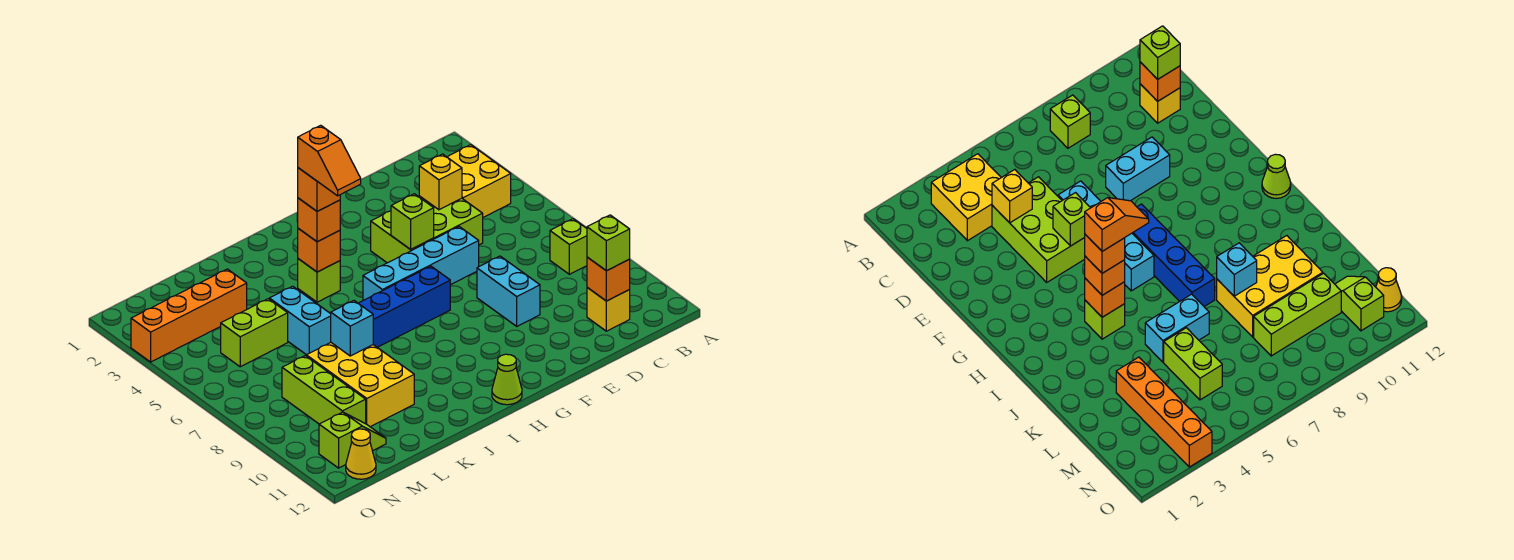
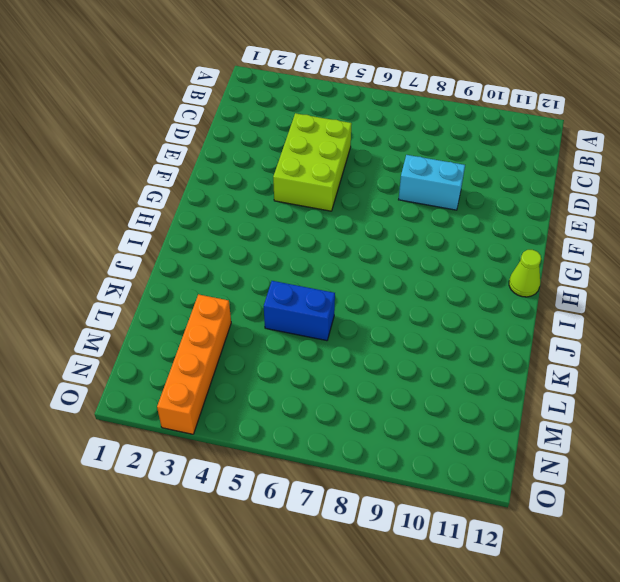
blue 1x2 brick [264,281,335,341] -> cyan 1x2 brick [269,286,331,355]
none -> yellow 2x2 brick [447,145,511,217]
none -> lime 1x1 brick [550,219,587,274]
none -> yellow 1x1 brick [587,288,630,331]

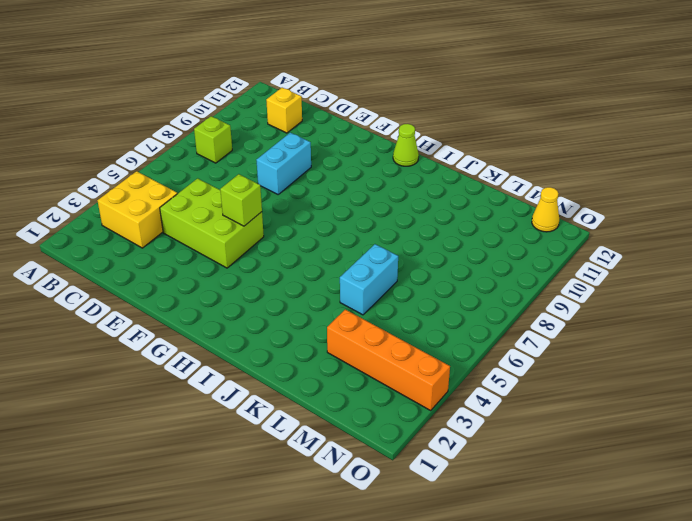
none -> cyan 1x4 brick [363,227,479,300]
none -> blue 1x4 brick [358,266,450,347]
none -> lime 1x1 brick [298,259,340,302]

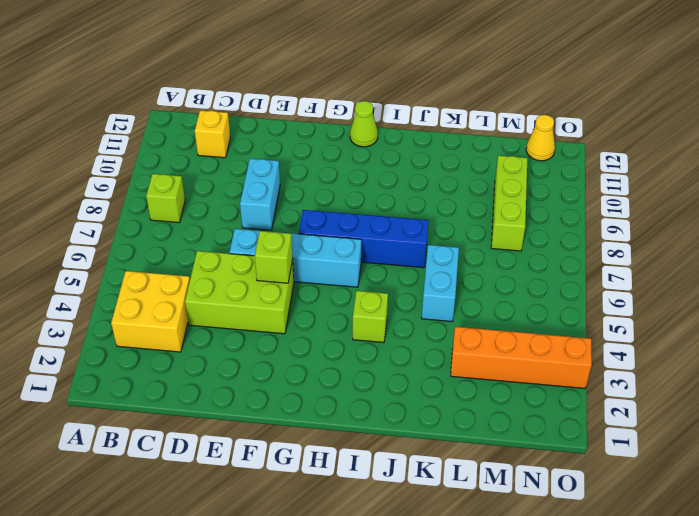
none -> yellow 2x3 brick [306,343,414,427]
none -> lime 1x2 brick [221,299,288,367]
none -> lime 1x2 slope [319,412,386,468]

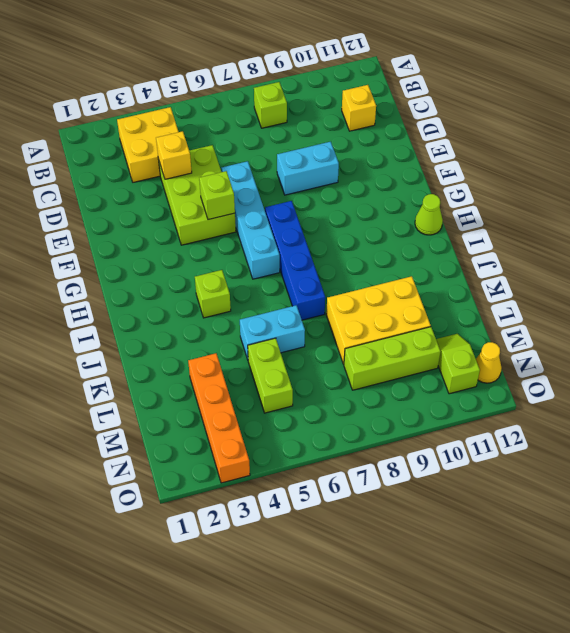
none -> orange 1x1 brick [587,257,630,301]
none -> orange 1x1 brick [298,228,340,272]
none -> cyan 1x1 brick [331,301,373,356]

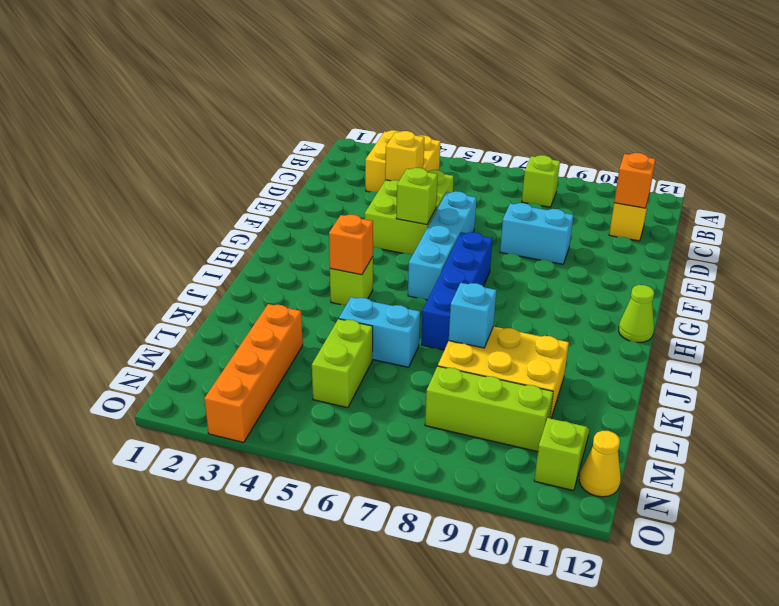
none -> lime 1x1 brick [587,215,630,271]
none -> orange 1x1 brick [298,198,340,242]
none -> orange 1x1 brick [298,168,340,211]

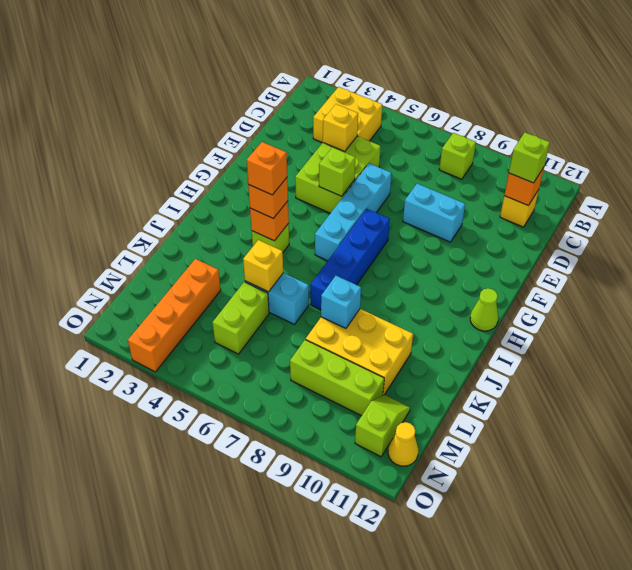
yellow 1x1 brick [243,240,283,292] -> none
none -> orange 1x2 slope [298,125,361,196]

